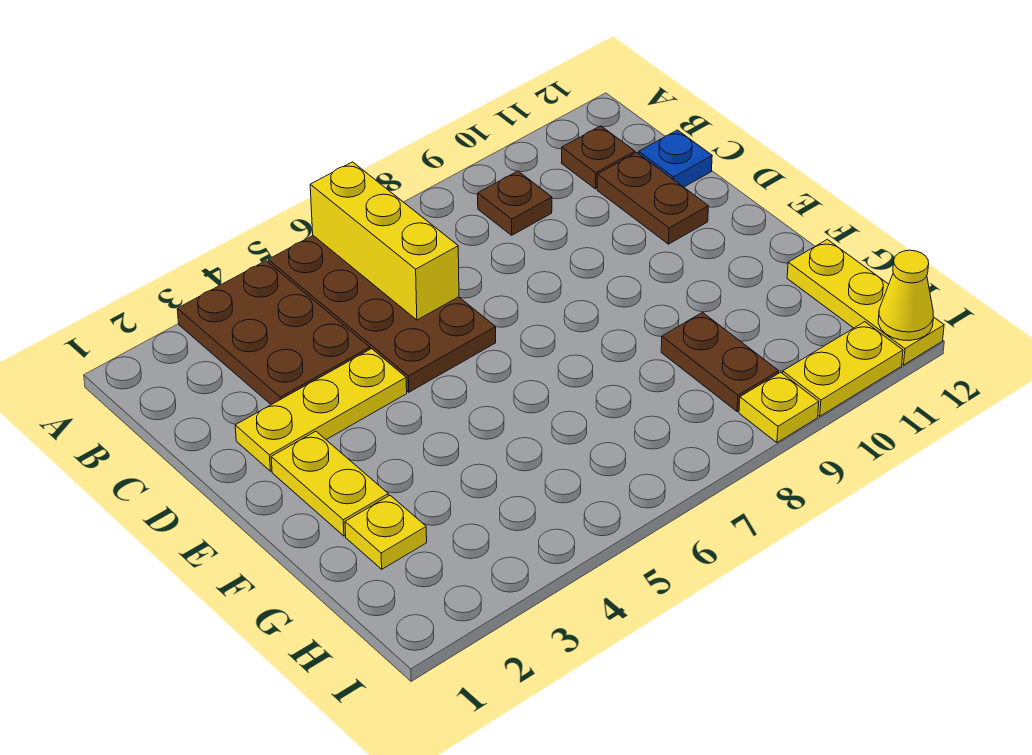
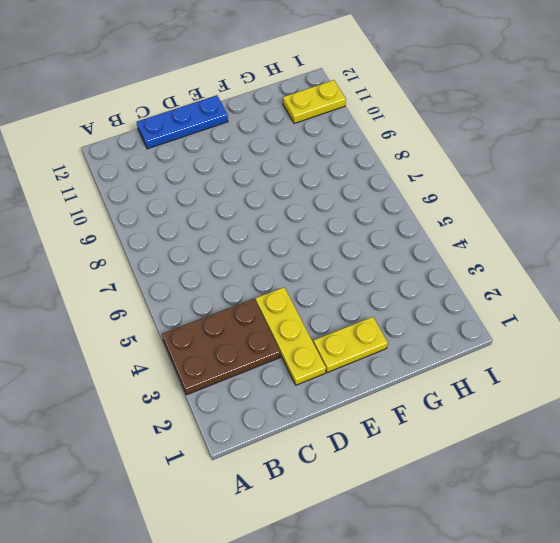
blue 1x3 plate [137,95,228,149] -> blue 1x1 plate [638,130,712,187]
yellow 1x2 plate [283,80,346,123] -> yellow 1x2 plate turned to [783,322,903,416]
none -> brown 2x4 plate [268,236,496,392]
none -> brown 1x1 plate [478,171,552,235]
none -> brown 1x1 plate [561,126,635,189]

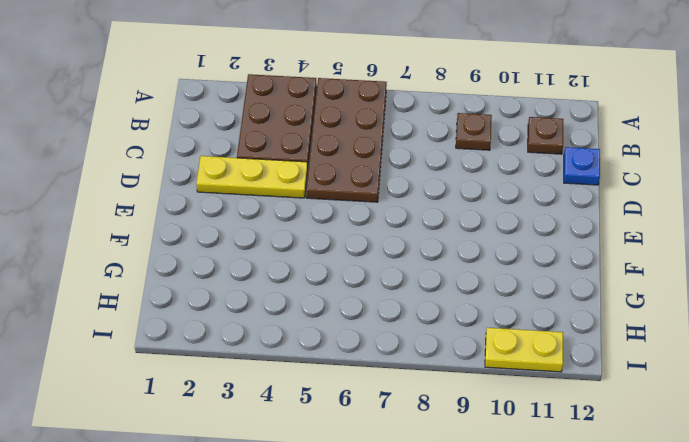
none -> brown 1x2 plate [597,153,708,244]
none -> yellow 1x2 plate [271,431,388,536]
none -> yellow 1x1 plate [345,495,427,569]

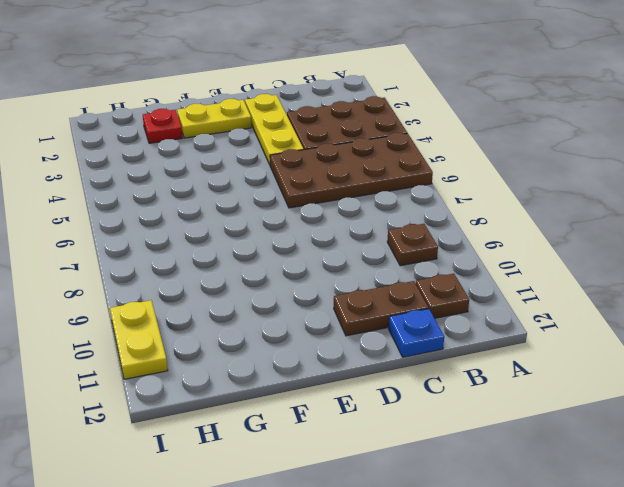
red 1x1 plate [143,109,182,143] -> yellow 1x1 plate [345,495,427,569]
none -> brown 1x2 plate [661,313,779,412]
none -> yellow 1x3 plate [787,240,944,365]
none -> yellow 1x1 plate [739,372,819,443]

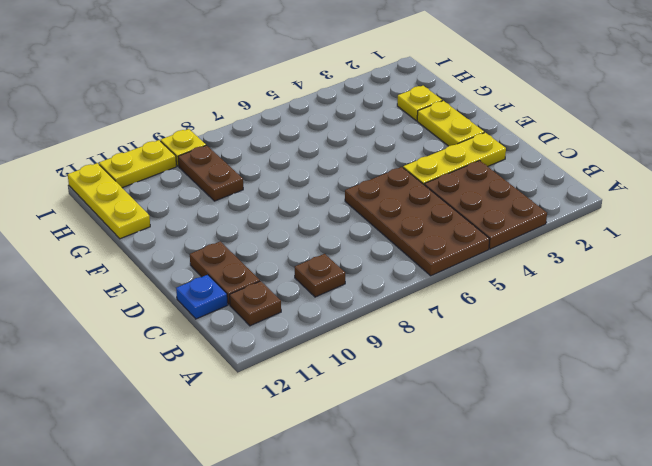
none -> yellow 1x3 brick [310,162,459,320]
none -> yellow 1x1 cone [878,250,933,341]

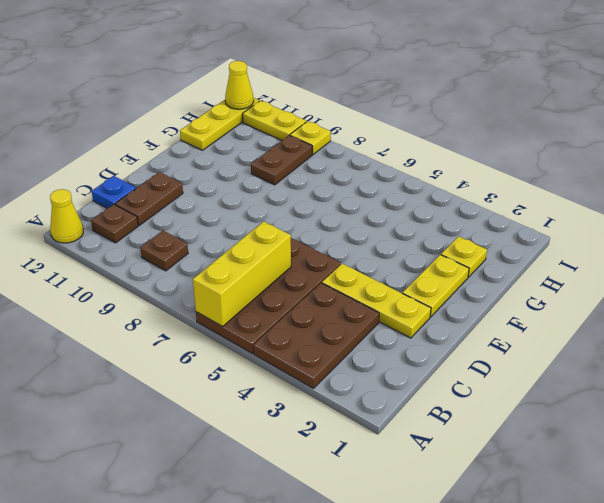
yellow 1x1 cone [50,189,83,243] -> none

